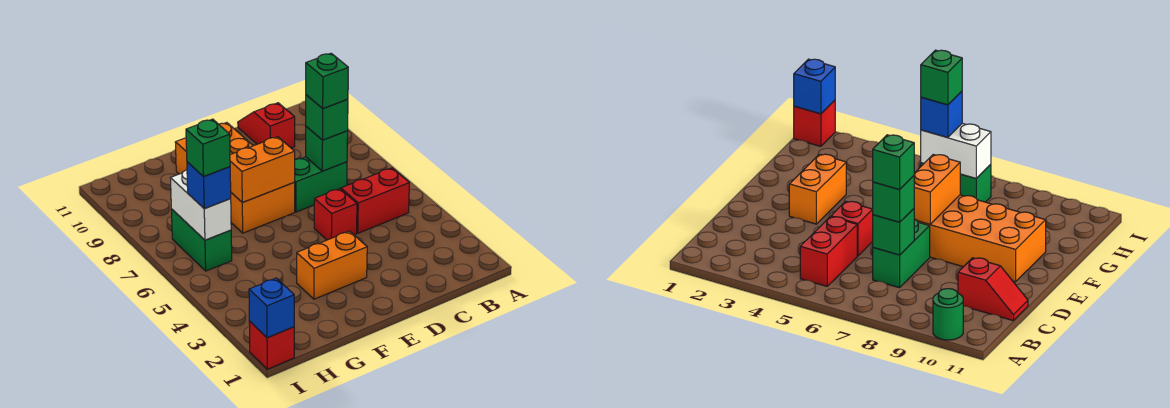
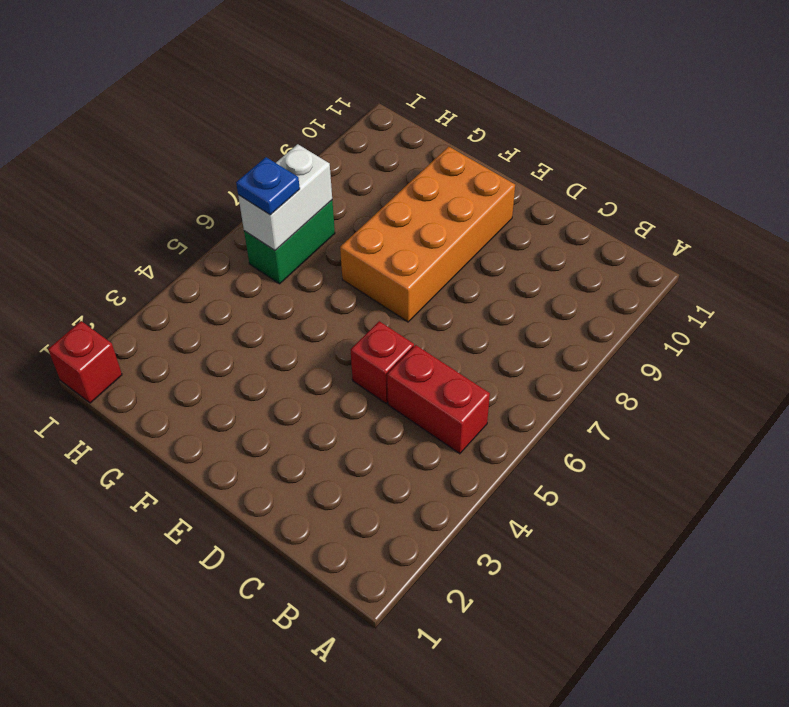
blue 1x1 plate [236,157,300,215] -> blue 1x1 brick [187,162,231,209]
none -> green 1x1 round brick [933,289,963,340]
none -> green 1x2 brick [294,157,347,212]
none -> red 1x2 slope [238,103,295,148]

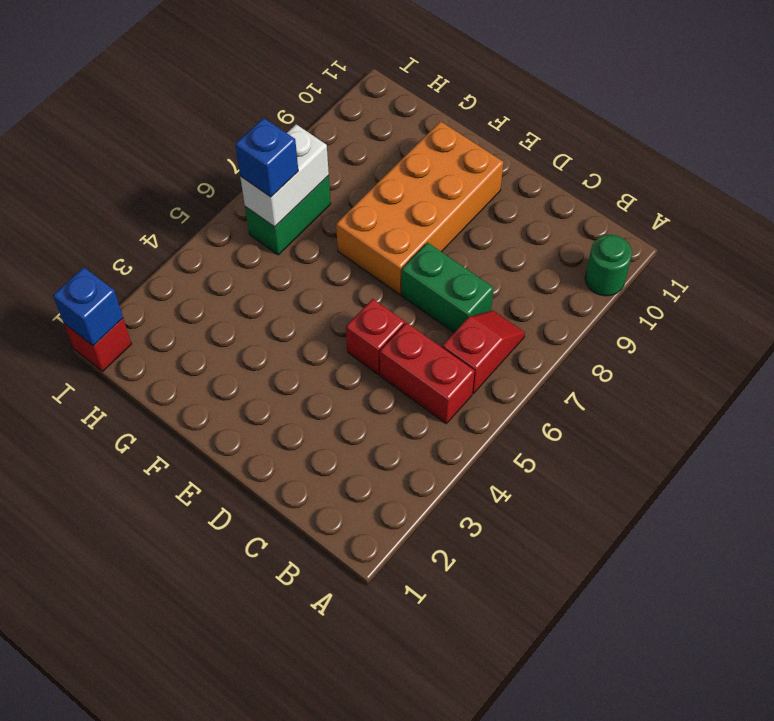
red 1x2 slope [442,310,525,393] -> red 1x2 slope moved to [238,103,295,148]
none -> orange 1x2 brick [297,231,367,299]
none -> green 1x1 brick [306,126,348,171]
none -> orange 1x2 brick [230,137,295,202]

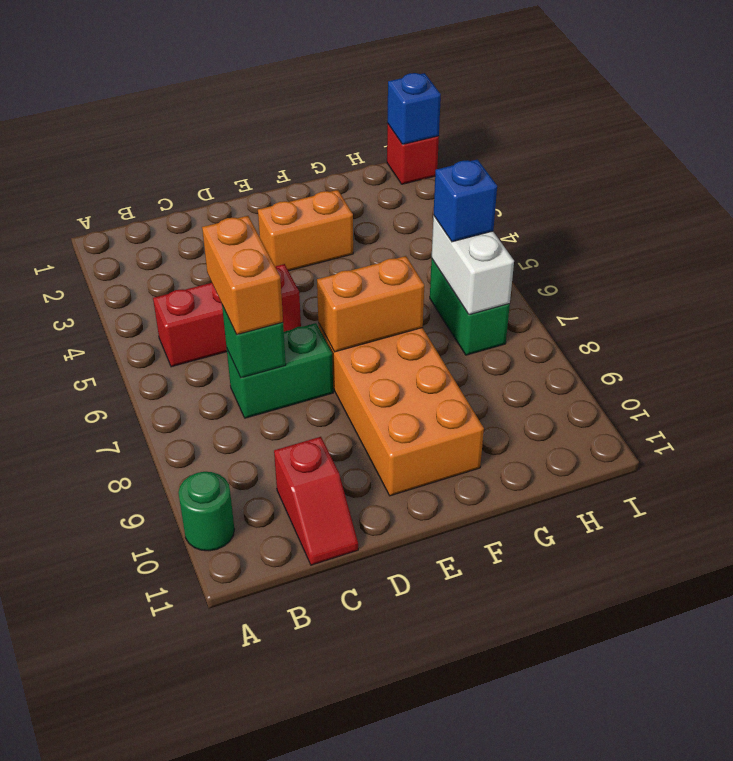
orange 1x2 brick [202,216,283,335] -> green 1x1 brick [306,95,348,140]
none -> green 1x1 brick [306,53,348,108]
none -> green 1x1 brick [186,119,230,177]

